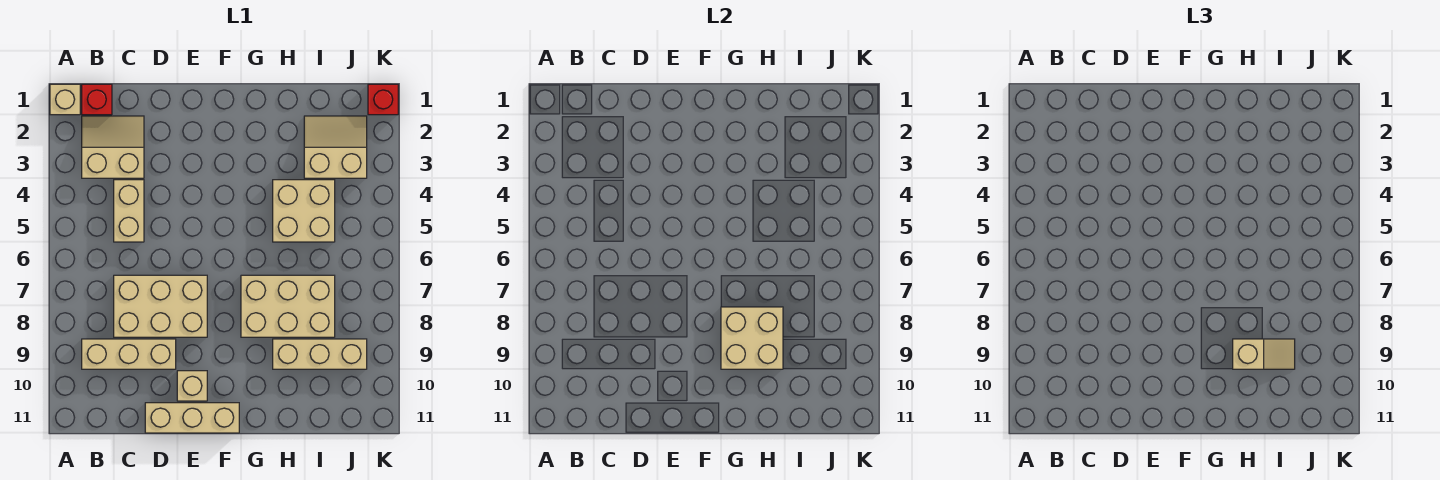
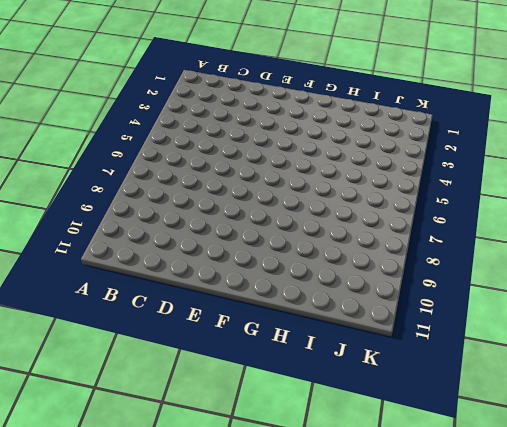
none -> tan 1x1 brick [50,84,80,115]
none -> red 1x1 brick [82,84,112,115]
none -> tan 2x2 slope [82,116,144,178]

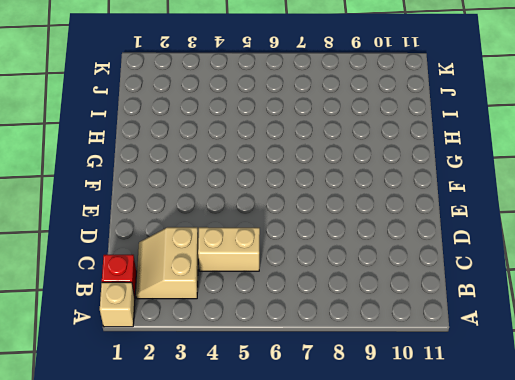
none -> tan 1x3 brick [82,339,176,369]
none -> tan 2x3 brick [114,275,207,337]
none -> tan 1x3 brick [145,403,239,433]

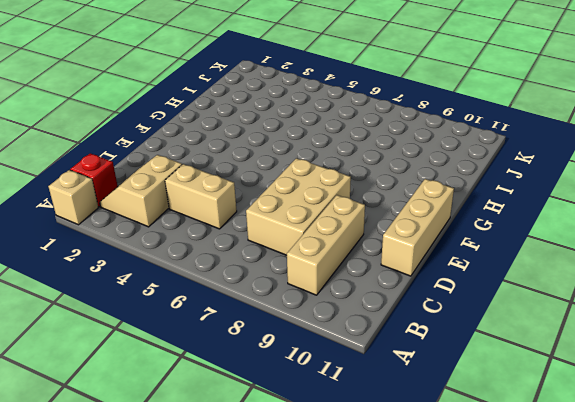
none -> tan 1x1 brick [177,371,207,401]
none -> tan 2x3 brick [241,275,335,337]
none -> tan 2x2 brick [273,180,335,242]

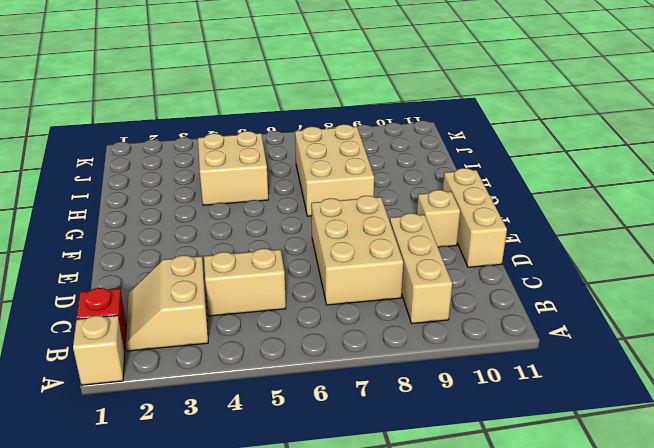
none -> tan 1x3 brick [273,339,367,369]
none -> tan 2x2 slope [304,116,367,178]
none -> red 1x1 brick [368,84,398,115]

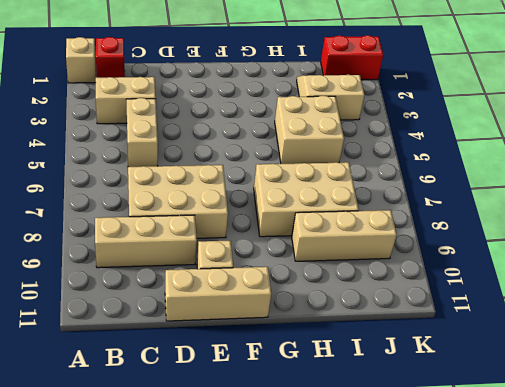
red 1x2 brick [321,35,383,80] -> red 1x1 brick [368,84,398,115]
none -> tan 2x2 brick [721,307,783,369]
none -> tan 1x2 slope [1233,339,1295,369]

